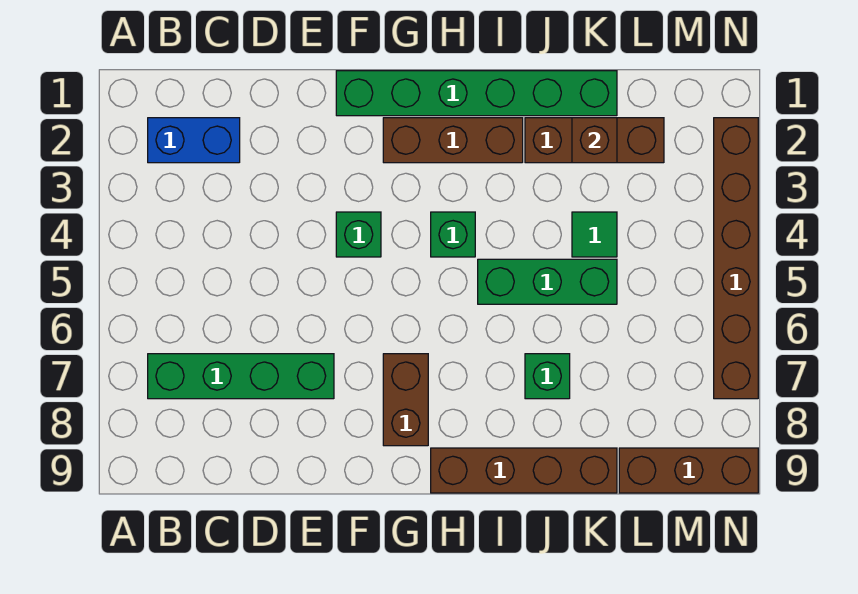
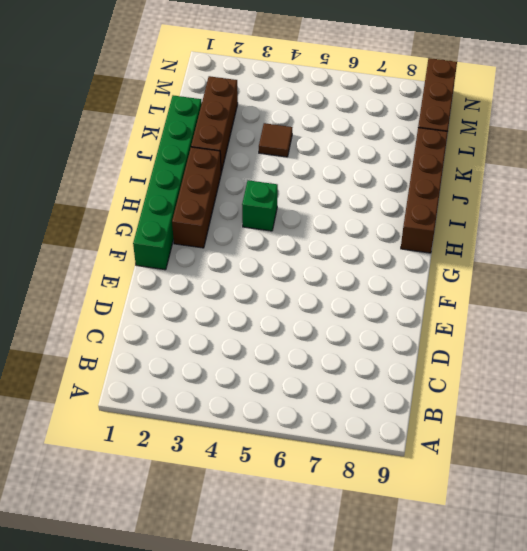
brown 1x1 tile [259,123,292,157] -> green 1x1 tile [572,212,617,257]
none -> blue 1x2 brick [148,118,240,163]
none -> green 1x4 brick [148,354,334,399]
none -> green 1x1 brick [336,212,381,257]

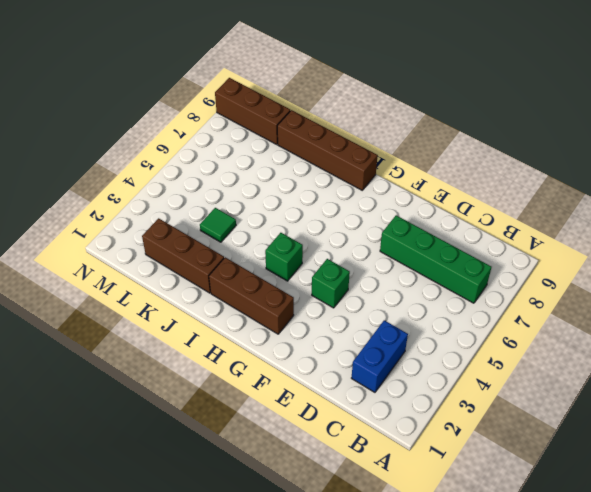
blue 1x2 brick [352,320,408,392] -> blue 1x2 brick turned to [148,118,240,163]
none -> green 1x6 brick [336,71,617,116]
none -> brown 1x2 brick [383,354,428,446]
none -> green 1x3 brick [478,259,617,304]

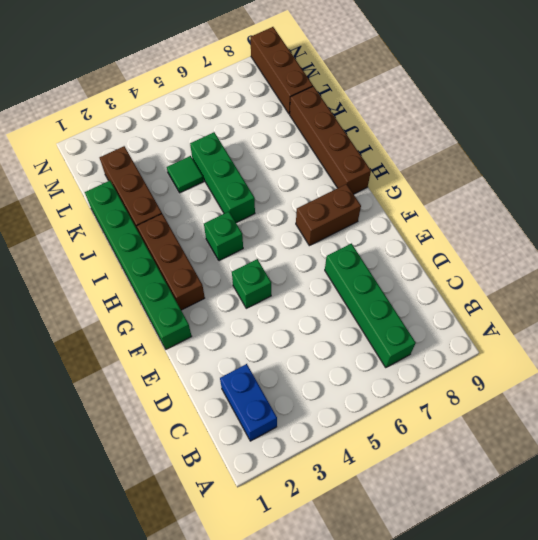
none -> green 1x1 brick [525,354,570,399]
none -> brown 1x6 brick [714,118,758,399]
none -> brown 1x1 brick [572,118,617,163]

